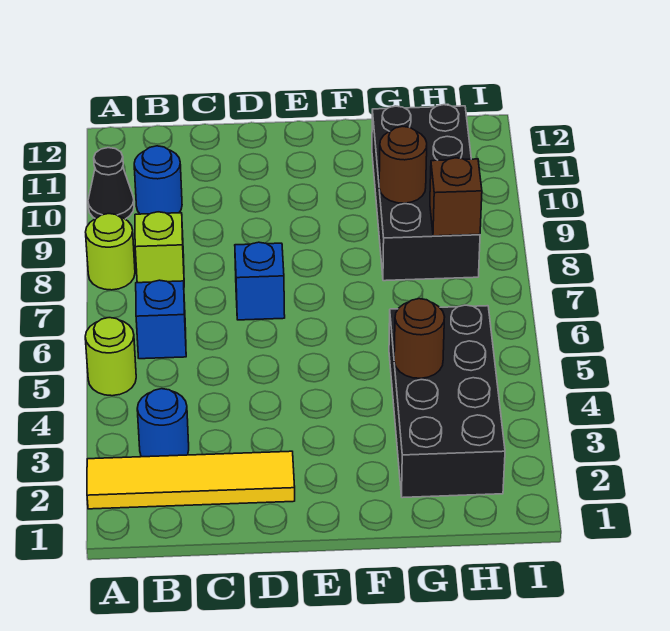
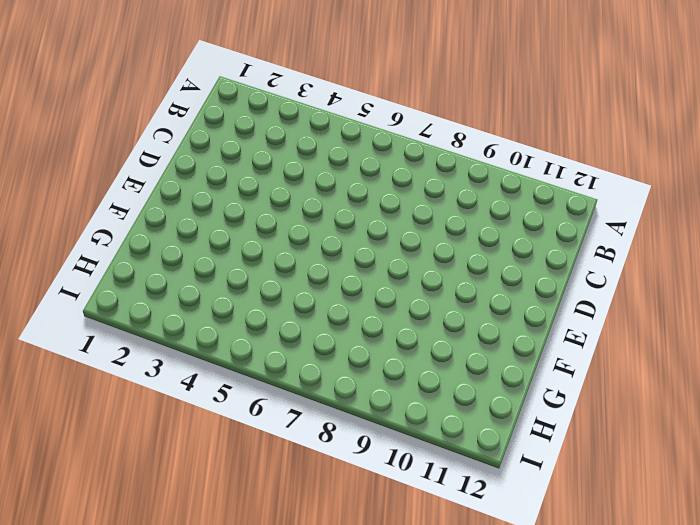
none -> yellow 1x4 tile [87,451,295,509]
none -> lime 1x1 round brick [85,318,136,396]
none -> lime 1x1 round brick [86,214,135,290]

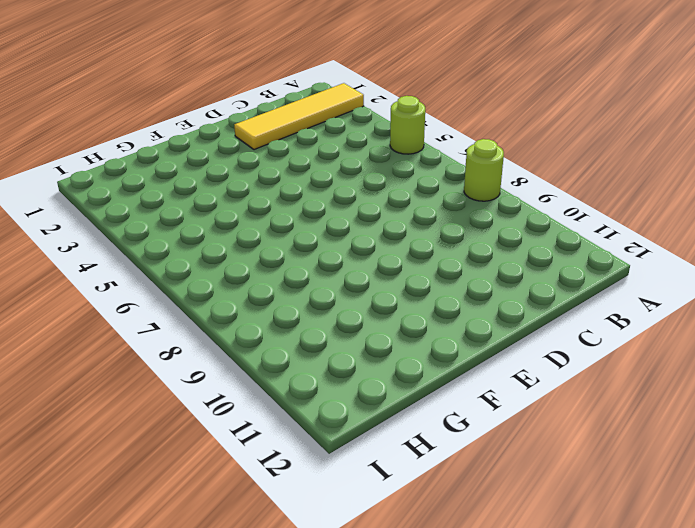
none -> black 1x1 cone [88,148,134,219]
none -> blue 1x1 round brick [137,389,189,457]
none -> blue 1x1 brick [136,280,186,359]

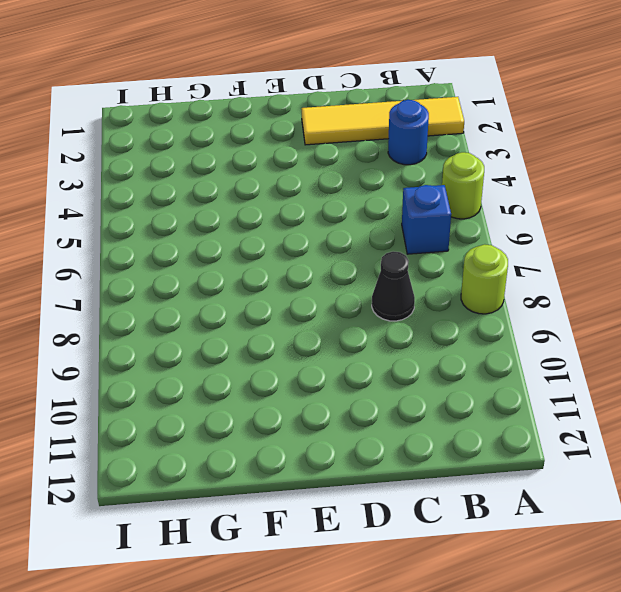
black 1x1 cone [372,251,415,321] -> black 1x1 cone moved to [88,148,134,219]
none -> lime 1x1 brick [135,212,184,283]
none -> blue 1x1 round brick [134,146,182,214]
none -> blue 1x1 brick [235,242,285,320]

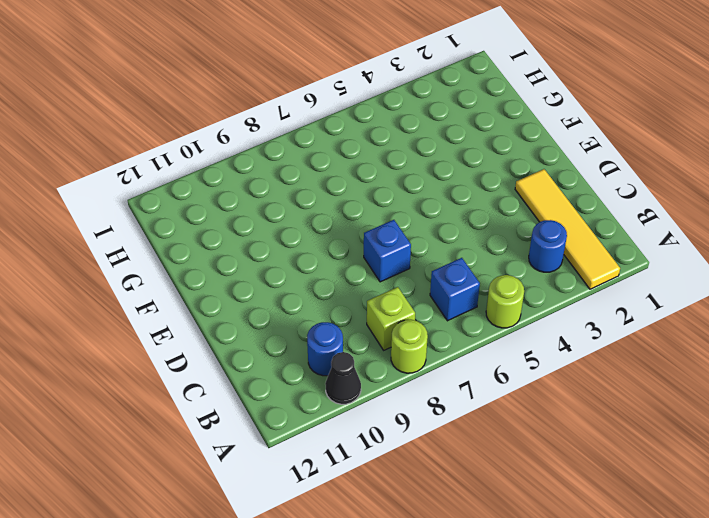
none -> black 2x4 brick [389,305,505,498]
none -> black 2x4 brick [372,105,480,281]
none -> brown 1x1 round brick [394,299,445,378]

